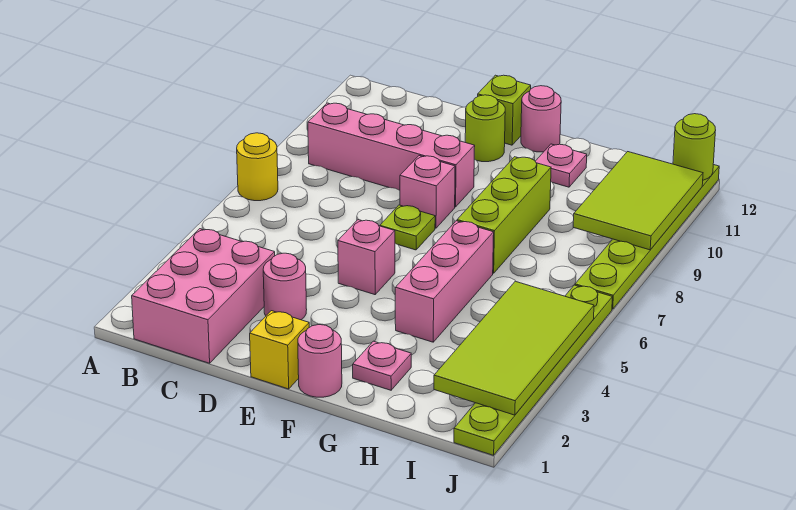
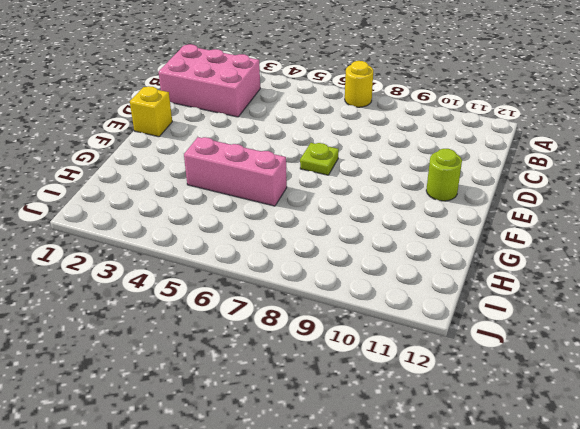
none -> pink 1x4 brick [308,103,475,207]
none -> pink 1x1 round brick [263,253,307,320]
none -> pink 1x1 brick [338,220,395,295]

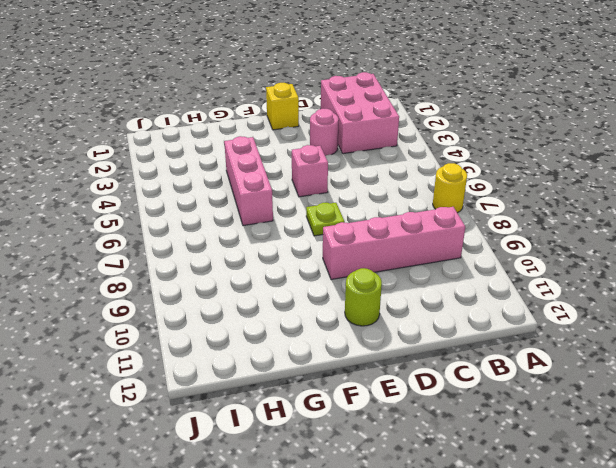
none -> pink 1x1 brick [400,156,455,228]
none -> lime 1x1 brick [478,75,531,145]
none -> pink 1x1 round brick [298,325,342,397]

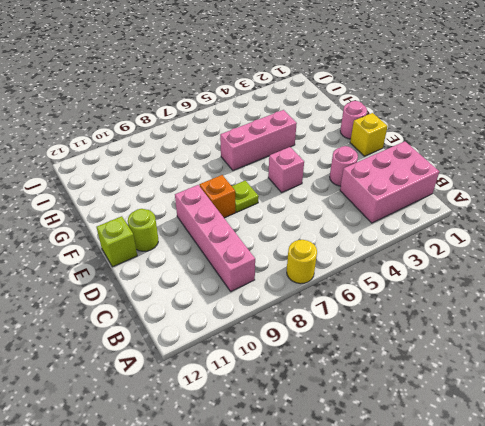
orange 1x1 brick [199,175,236,218] -> pink 1x1 brick [400,156,455,228]
none -> pink 1x1 round brick [521,86,561,152]
none -> pink 1x1 plate [353,341,411,390]
none -> lime 1x3 brick [457,157,551,273]

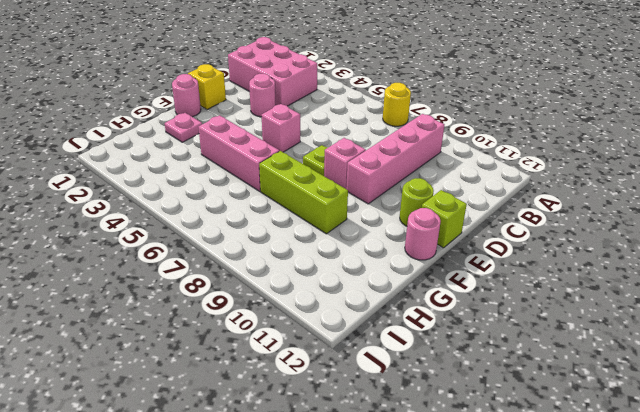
none -> pink 1x1 plate [535,144,587,187]
none -> lime 1x6 plate [454,285,612,455]
none -> lime 1x6 plate [575,165,719,309]

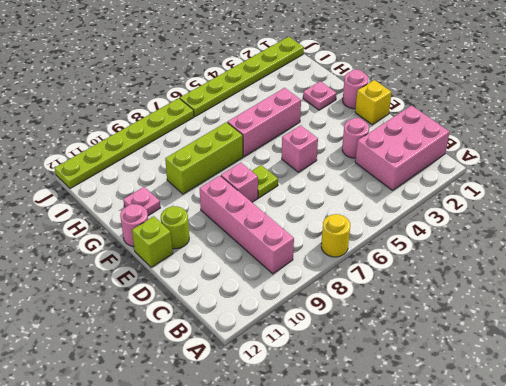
none -> lime 2x4 tile [434,281,594,415]
none -> lime 2x3 tile [573,152,703,250]
none -> lime 1x1 round brick [673,114,716,180]

